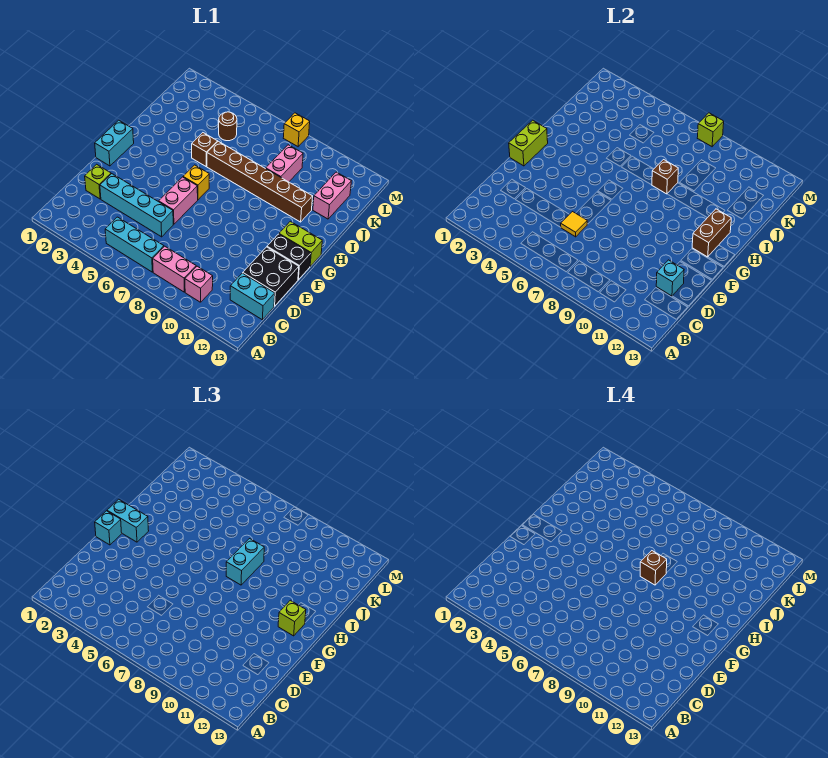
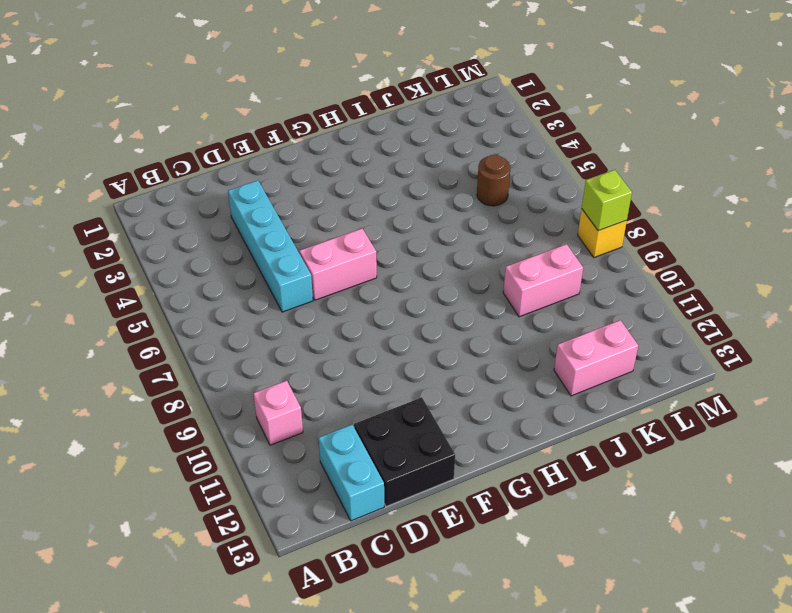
none -> cyan 1x3 brick [105,217,164,272]
none -> pink 1x2 brick [153,246,196,292]
none -> lime 1x1 brick [85,164,111,199]

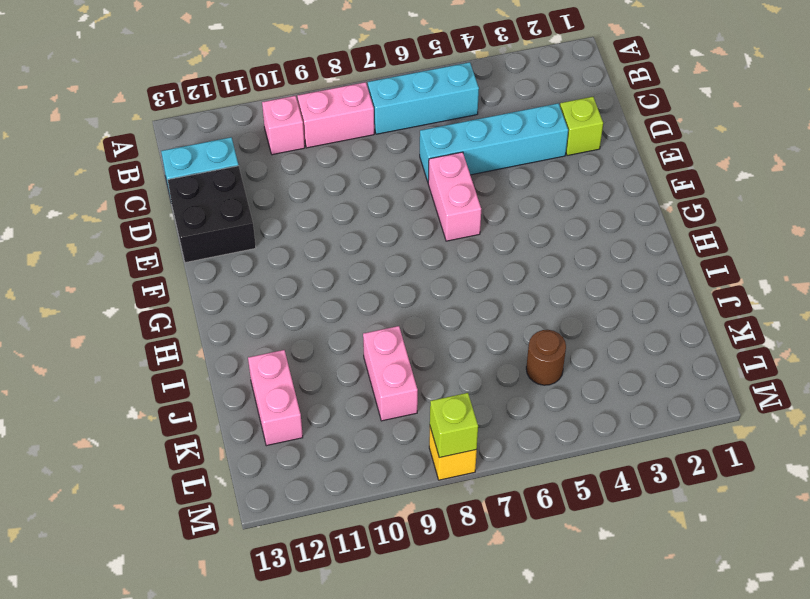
none -> cyan 1x2 brick [95,120,134,166]
none -> black 1x2 brick [267,234,311,280]
none -> yellow 1x1 brick [183,165,209,200]

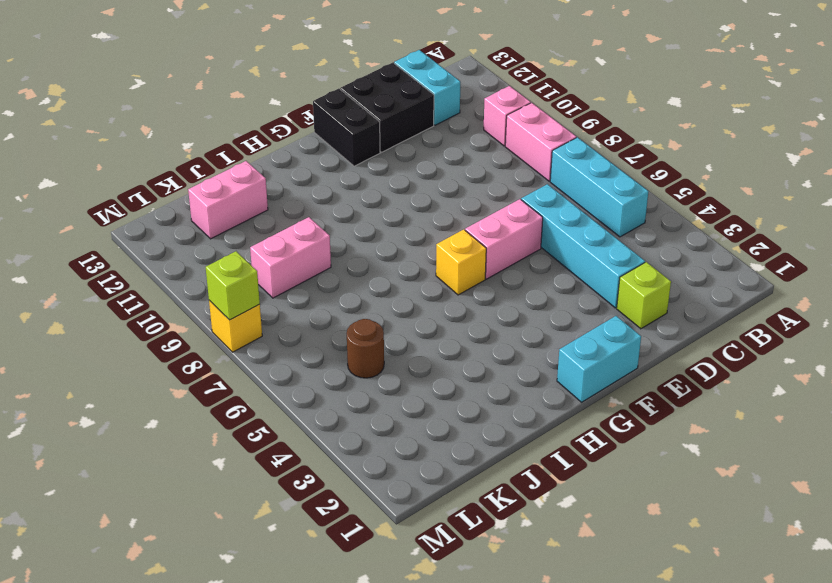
none -> lime 1x2 brick [279,221,322,267]
none -> brown 1x1 brick [192,133,218,166]
none -> brown 1x6 brick [207,141,313,222]

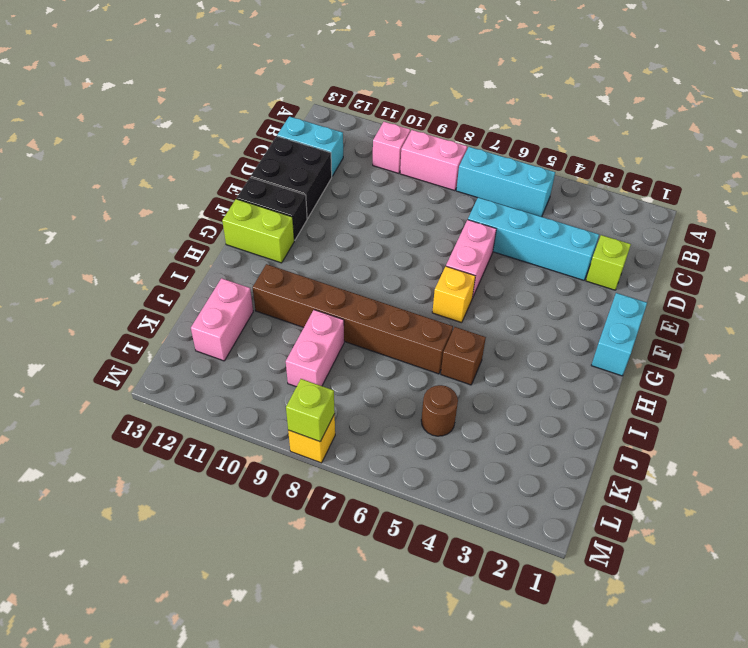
none -> yellow 1x1 tile [561,212,587,237]
none -> cyan 1x1 brick [656,260,684,296]
none -> lime 1x2 brick [509,120,548,166]

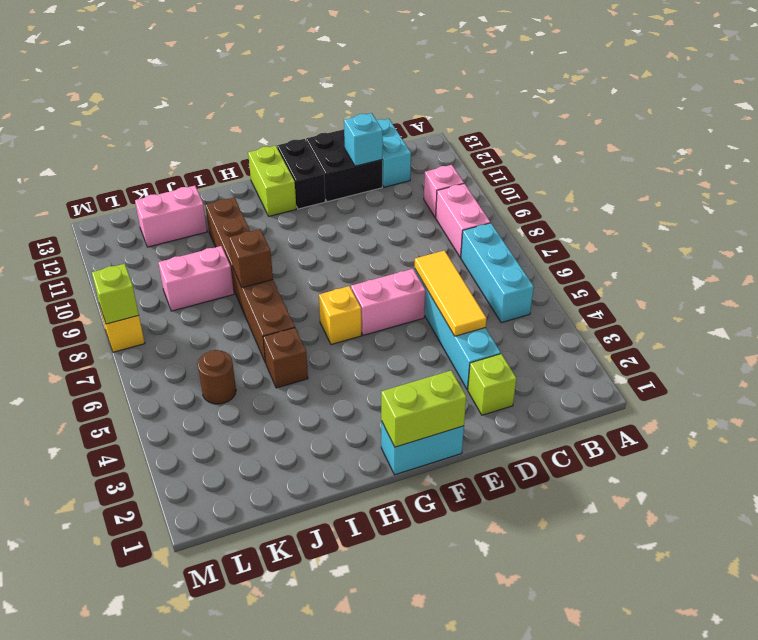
yellow 1x3 tile [415,251,487,336] -> yellow 1x1 tile [561,212,587,237]
none -> brown 1x2 brick [692,209,731,257]
none -> cyan 1x1 brick [95,511,122,545]
none -> cyan 1x2 brick [107,499,149,542]

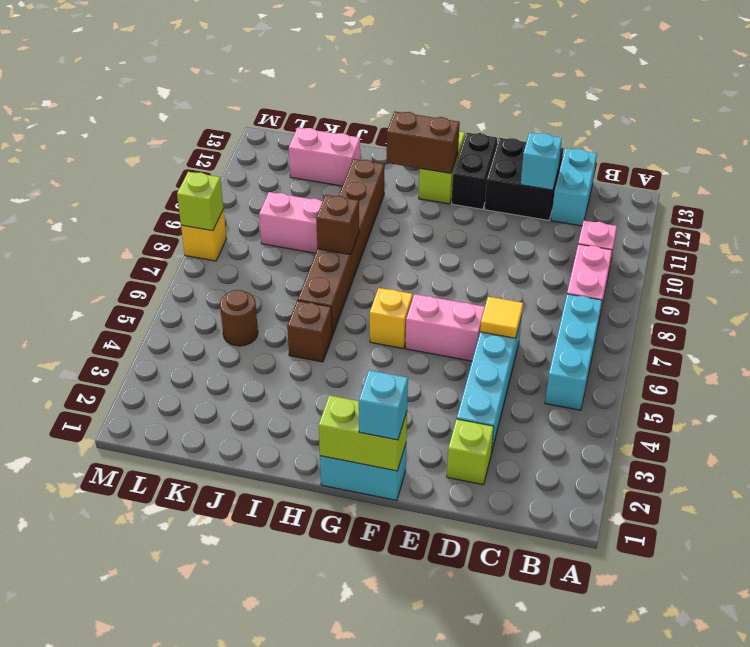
none -> cyan 1x2 brick [107,499,149,542]
none -> lime 1x1 brick [278,600,306,636]
none -> cyan 1x2 brick [226,539,264,585]

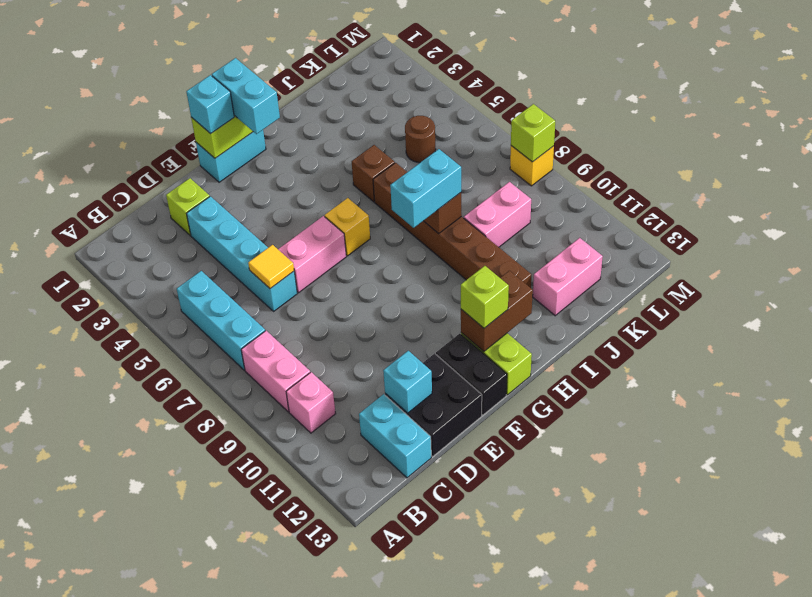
none -> brown 1x1 brick [640,551,667,585]

